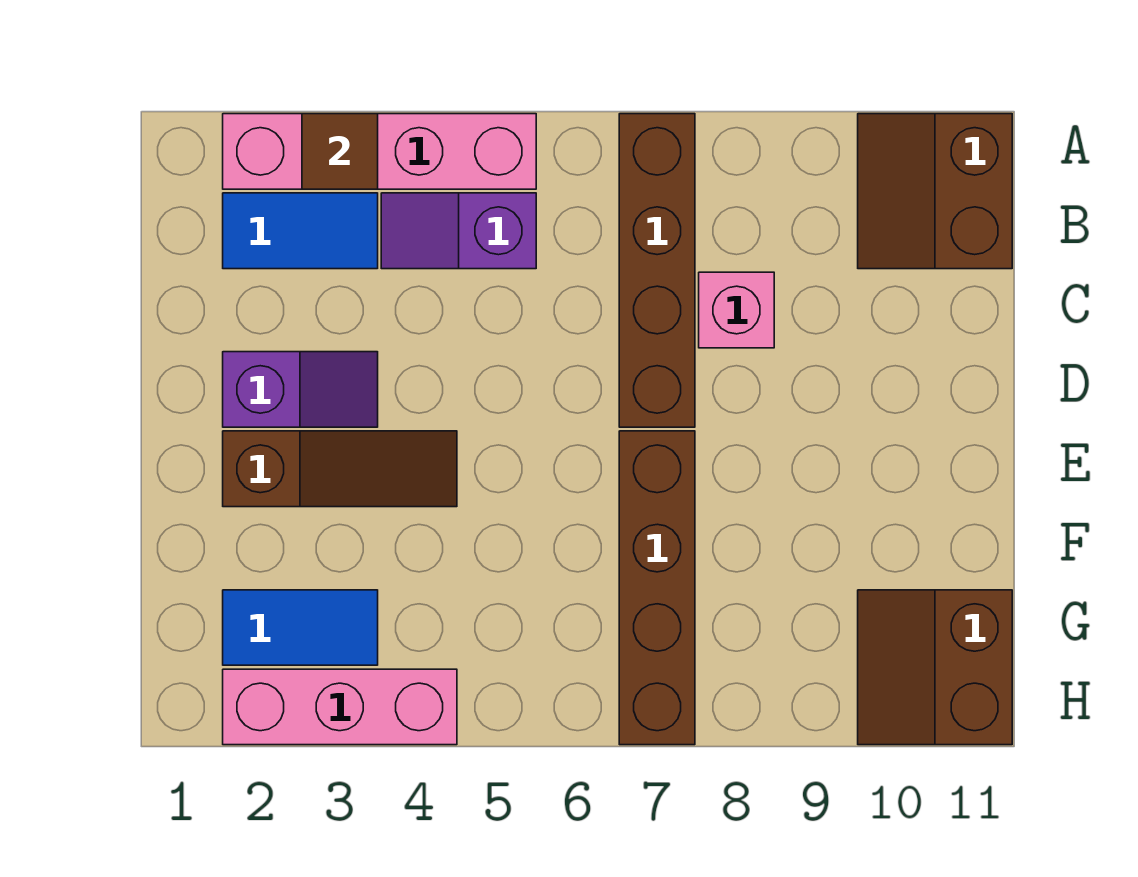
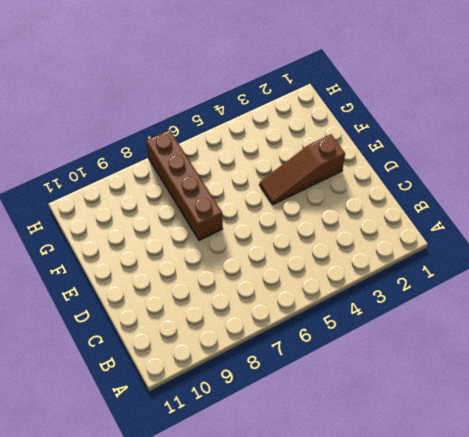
none -> pink 1x4 brick [223,114,536,189]
none -> brown 1x4 brick [619,114,695,427]
none -> brown 2x2 slope [858,114,1012,269]

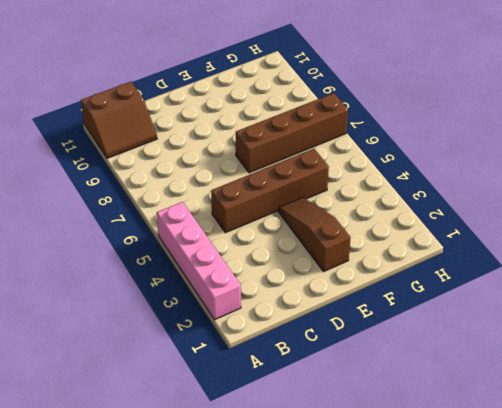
brown 1x4 brick [211,149,329,233] -> brown 1x4 brick moved to [619,114,695,427]
none -> blue 1x2 tile [223,193,378,269]
none -> purple 1x2 slope [381,193,536,269]
none -> pink 1x1 brick [699,272,774,348]

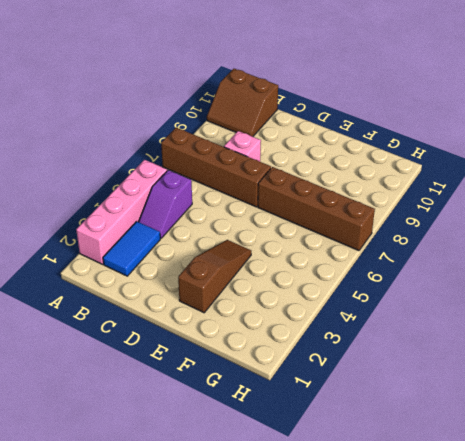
none -> purple 1x2 slope [223,352,378,427]
none -> blue 1x2 tile [223,590,378,665]
none -> brown 2x2 slope [858,590,1012,745]

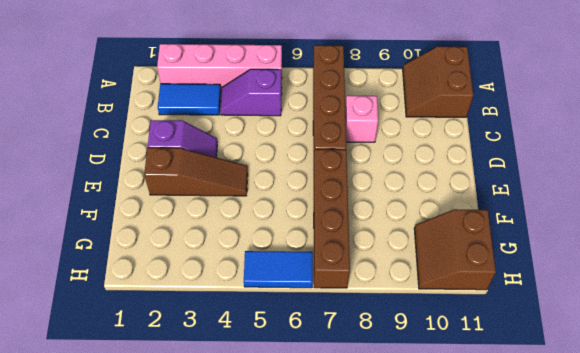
blue 1x2 tile [244,251,313,288] -> blue 1x2 tile moved to [223,590,378,665]
none -> pink 1x3 brick [223,669,457,745]
none -> brown 1x1 tile [302,114,378,189]

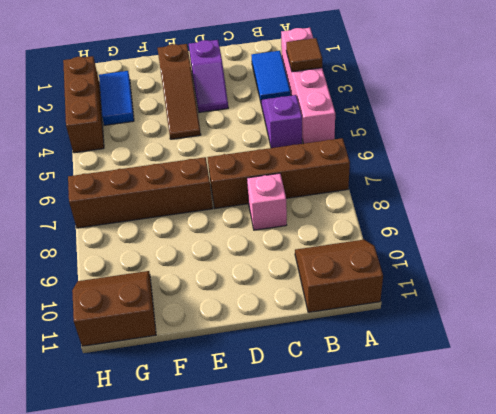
brown 1x3 brick [63,56,104,153] -> pink 1x3 brick [223,669,457,745]

